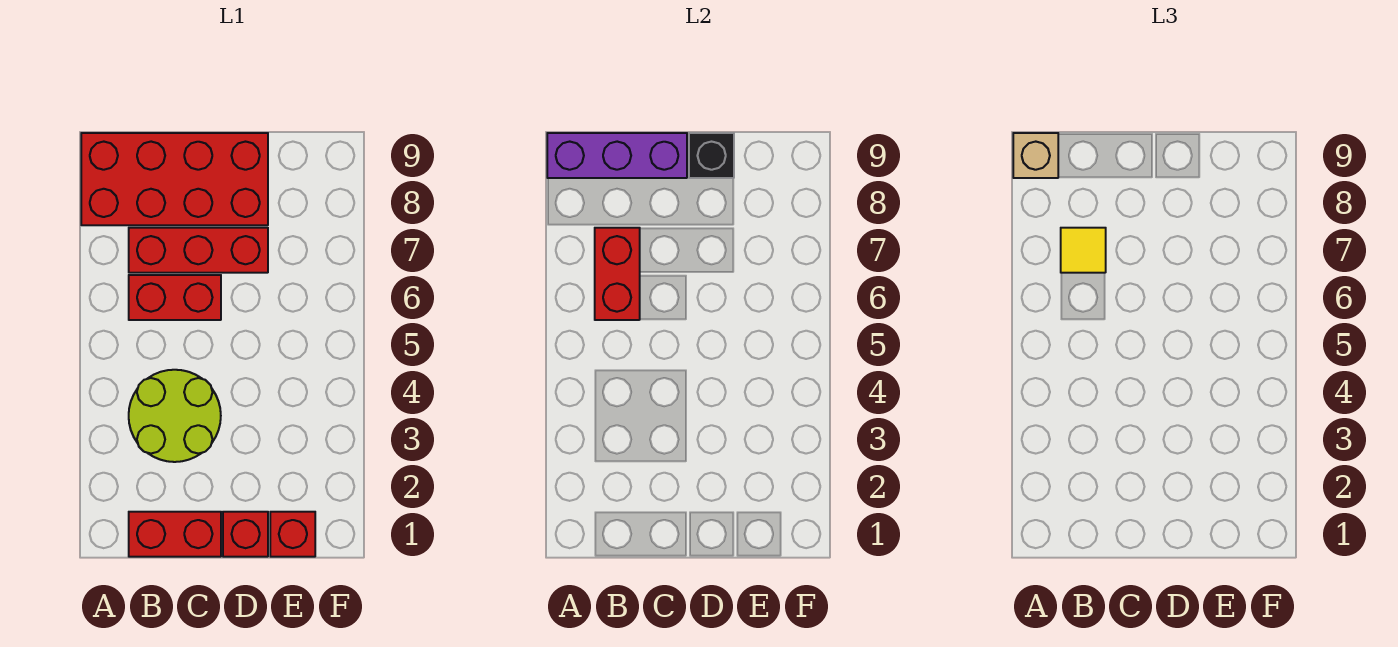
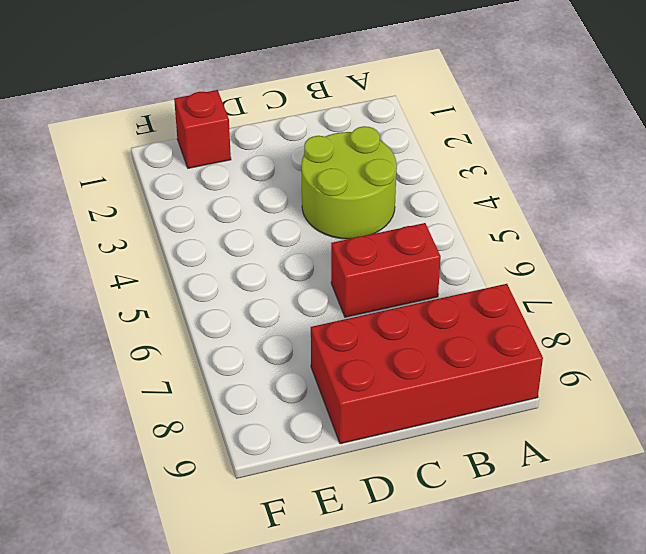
none -> red 1x2 brick [129,512,221,557]
none -> red 1x3 brick [129,228,268,273]
none -> red 1x1 brick [223,512,268,557]

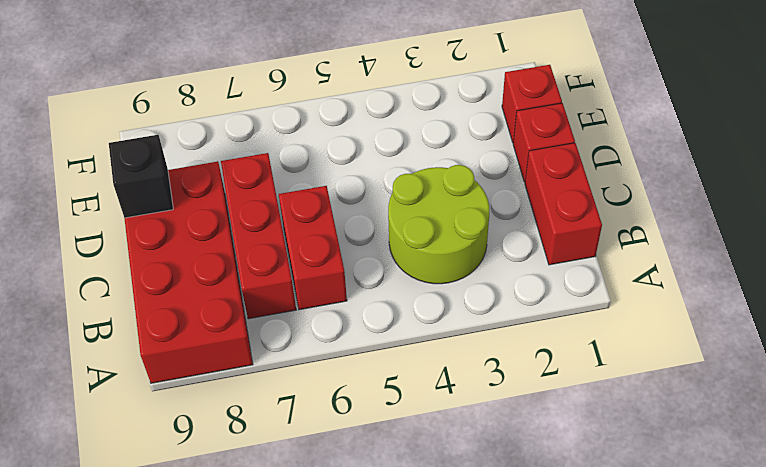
none -> purple 1x3 brick [547,133,687,178]
none -> red 1x2 brick [595,228,640,320]
none -> tan 1x1 brick [1013,133,1058,178]

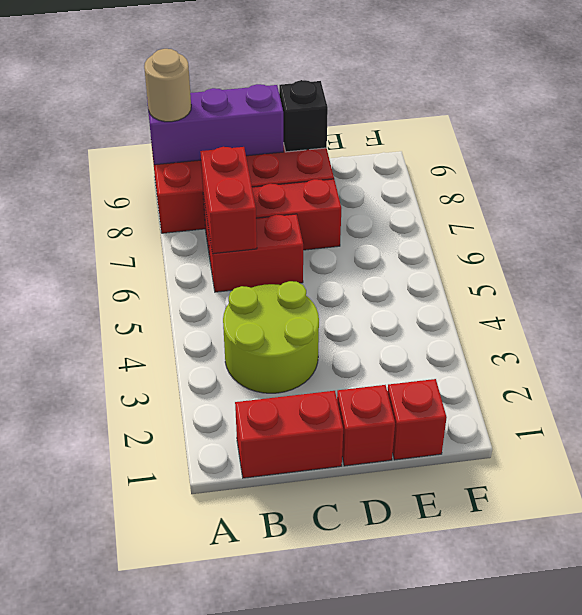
tan 1x1 round brick [144,49,191,122] -> tan 1x1 brick [1013,133,1058,178]
none -> yellow 1x1 tile [1061,228,1106,273]

